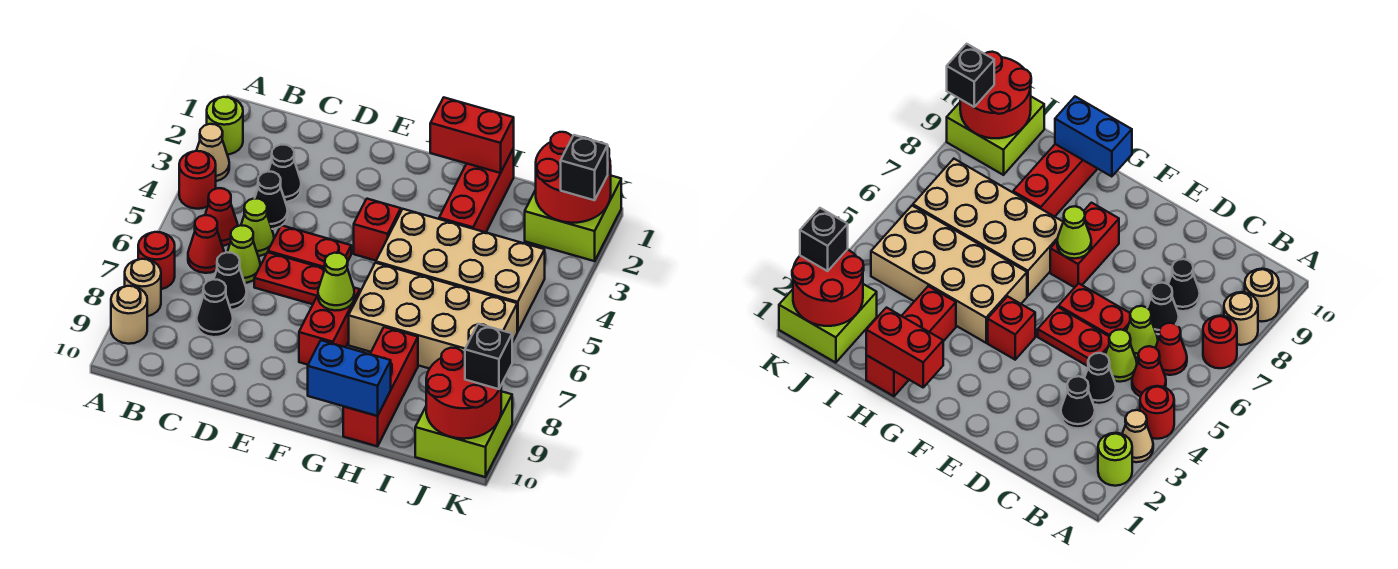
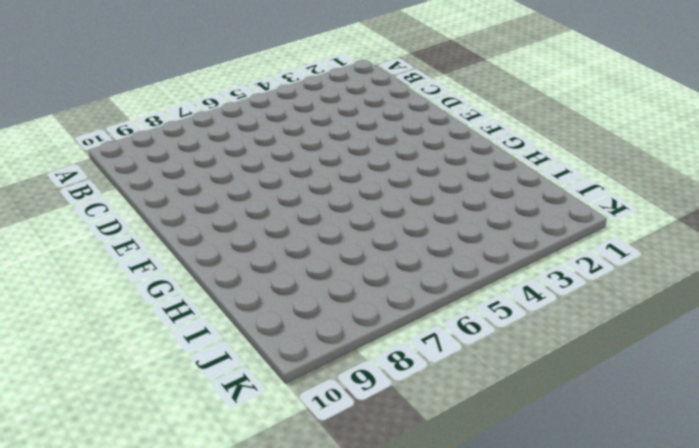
none -> lime 1x1 round brick [207,97,243,155]
none -> tan 1x1 cone [196,124,229,181]
none -> red 1x1 round brick [179,151,216,209]
none -> red 1x1 round brick [138,232,175,289]

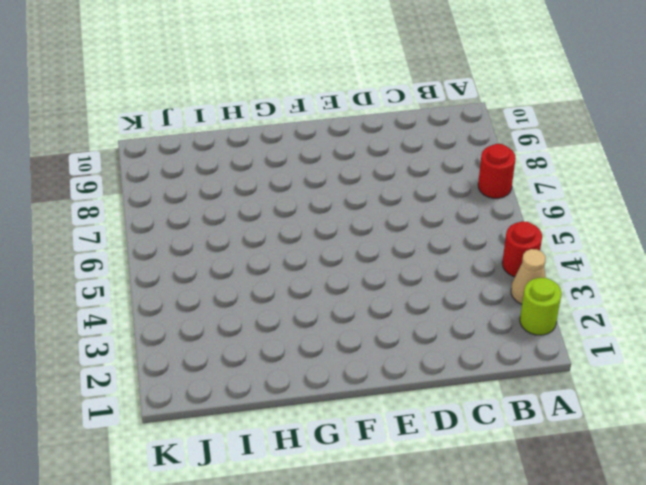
none -> tan 1x1 round brick [125,259,161,316]
none -> tan 1x1 round brick [111,286,147,344]
none -> red 1x1 cone [205,188,238,246]
none -> red 1x1 cone [188,215,224,273]

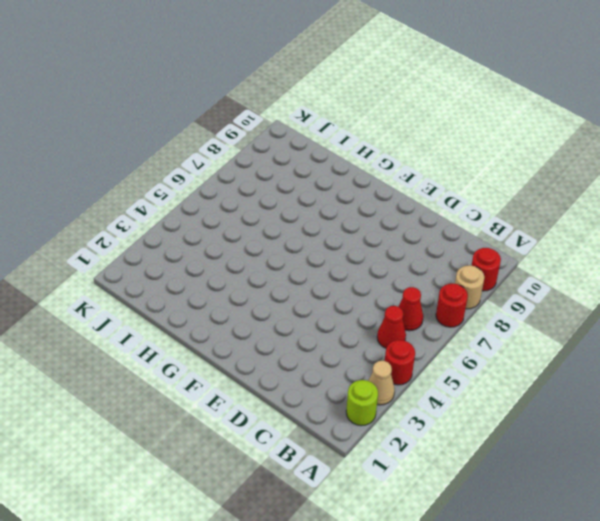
red 1x1 round brick [471,248,501,291] -> tan 1x1 round brick [111,286,147,344]
none -> black 1x1 cone [268,145,301,202]
none -> black 1x1 cone [255,171,288,229]
none -> lime 1x1 cone [241,198,274,256]
none -> lime 1x1 cone [228,225,260,283]

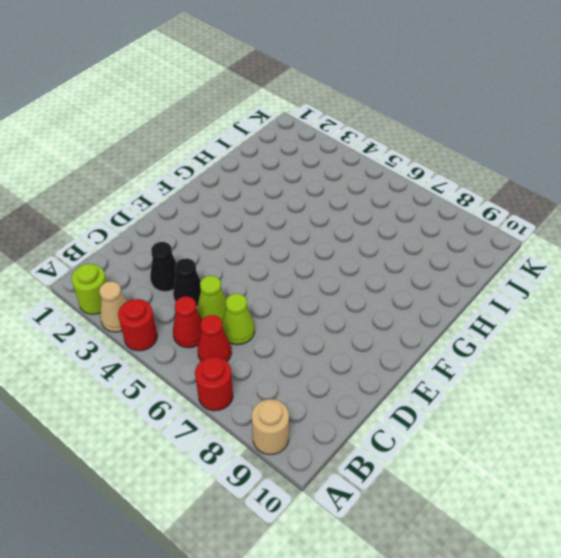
none -> tan 1x1 round brick [125,259,161,316]
none -> black 1x1 cone [214,252,247,310]
none -> black 1x1 cone [196,279,233,337]
none -> red 1x2 plate [268,225,351,269]

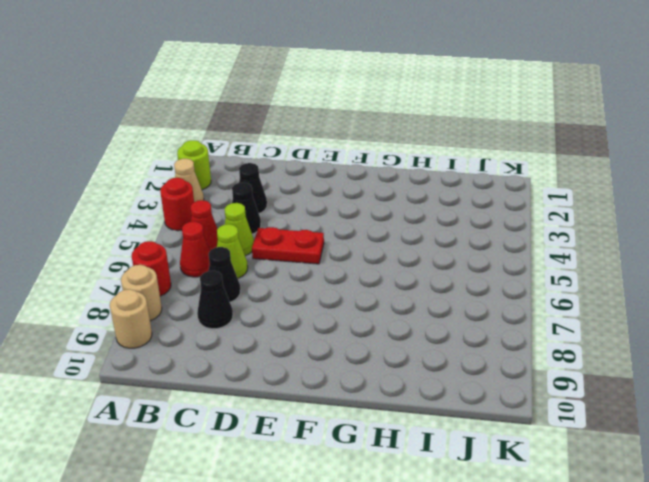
none -> red 1x2 plate [254,252,325,304]
none -> red 1x1 brick [354,199,401,261]
none -> red 1x2 brick [299,288,360,365]
none -> tan 2x4 brick [376,209,545,332]

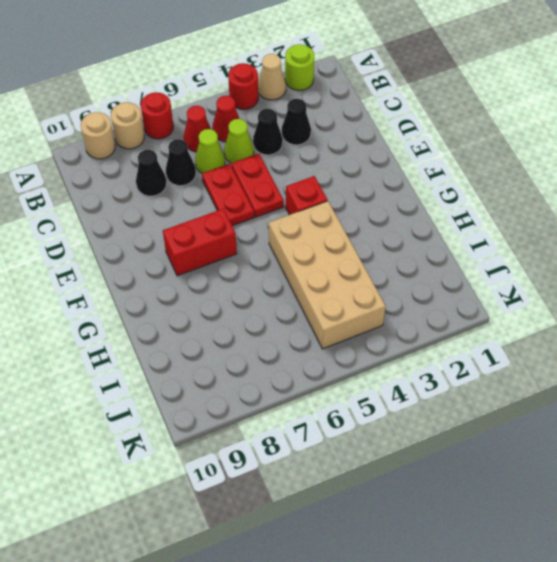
none -> tan 2x4 brick [349,263,517,369]
none -> red 1x3 brick [439,148,514,232]
none -> red 1x3 brick [343,327,418,446]
none -> lime 2x2 brick [525,176,621,261]

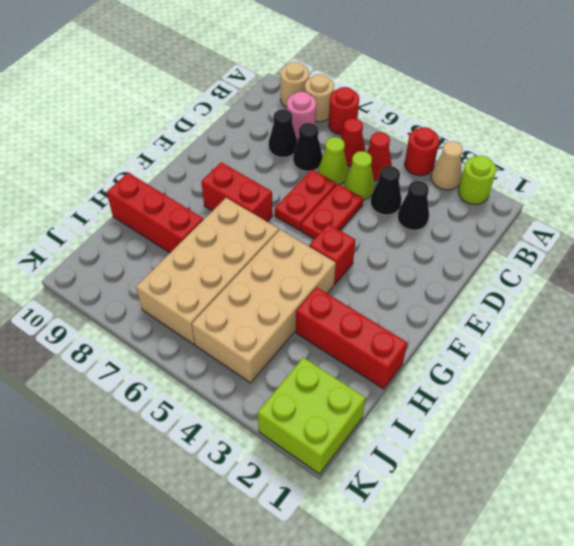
pink 1x1 round brick [287,92,316,139] -> none
none -> lime 2x2 brick [415,391,512,477]
none -> lime 1x1 cone [318,253,354,311]
none -> red 1x2 brick [430,98,514,173]
none -> blue 1x2 brick [308,340,391,416]

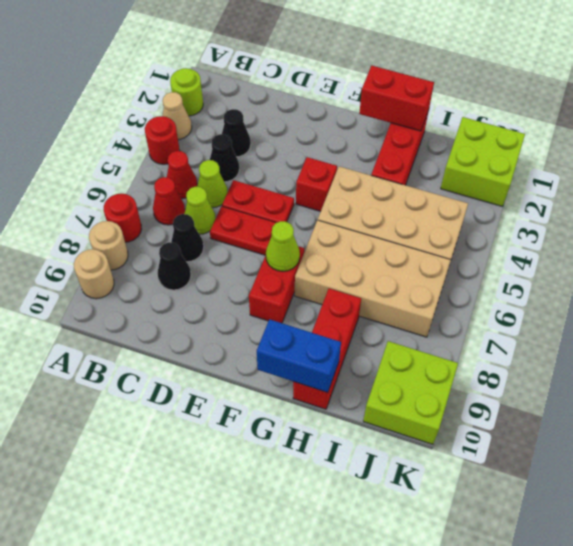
none -> red 2x2 round brick [536,132,611,223]
none -> red 2x2 round brick [426,348,501,439]
none -> black 1x1 brick [561,135,608,200]
none -> black 1x1 brick [465,324,512,389]

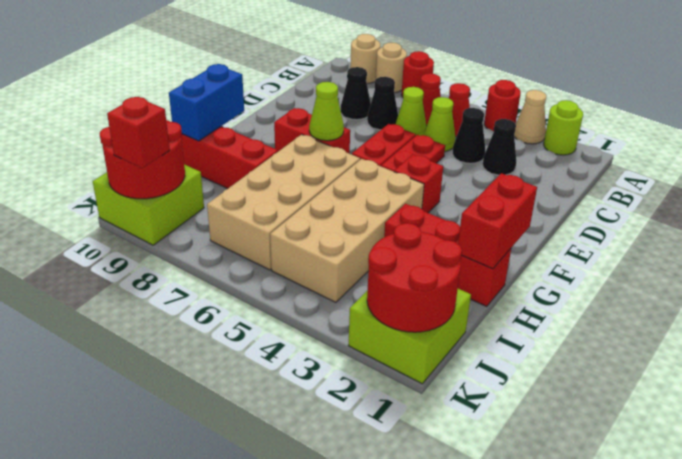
red 1x1 brick [107,97,170,168] -> black 1x1 brick [465,324,512,389]
none -> black 1x1 brick [561,135,608,200]

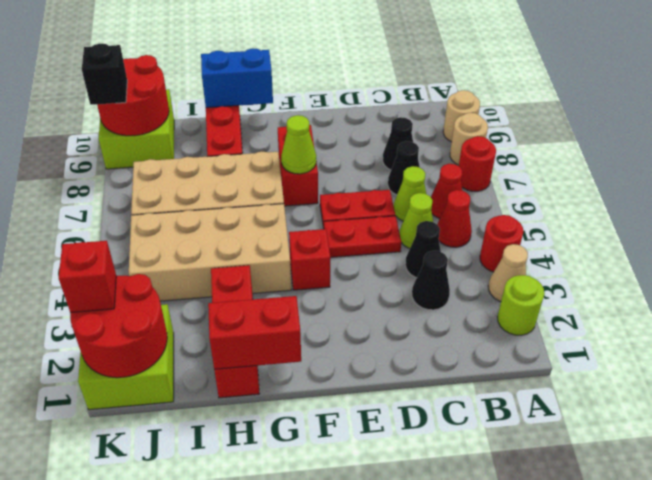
red 1x1 brick [59,241,116,313] -> black 1x1 brick [561,135,608,200]

